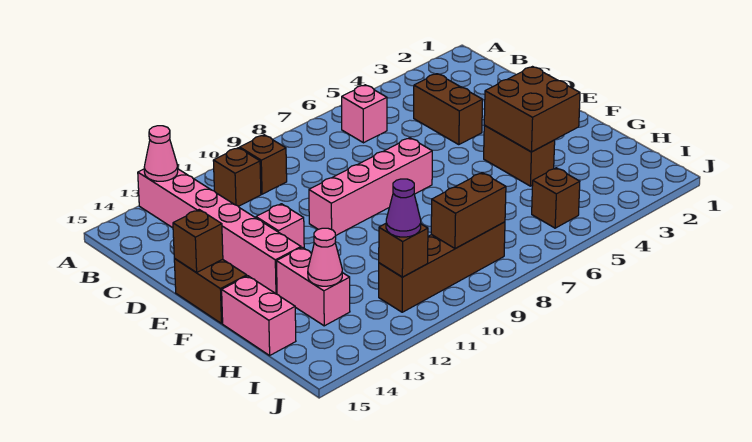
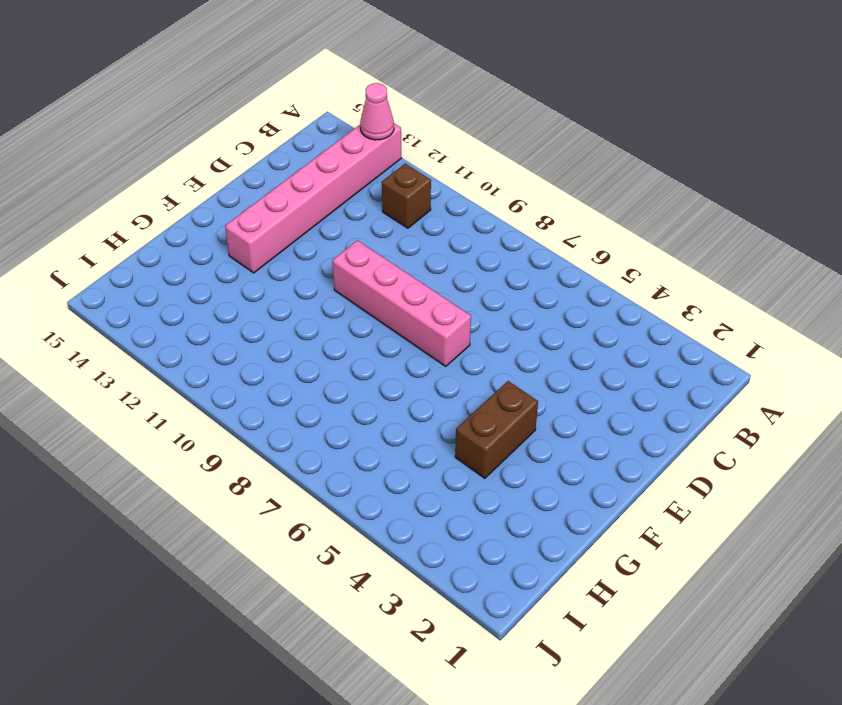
none -> pink 1x1 brick [342,85,387,143]
none -> brown 1x1 brick [240,135,287,194]
none -> brown 1x2 brick [414,74,483,145]

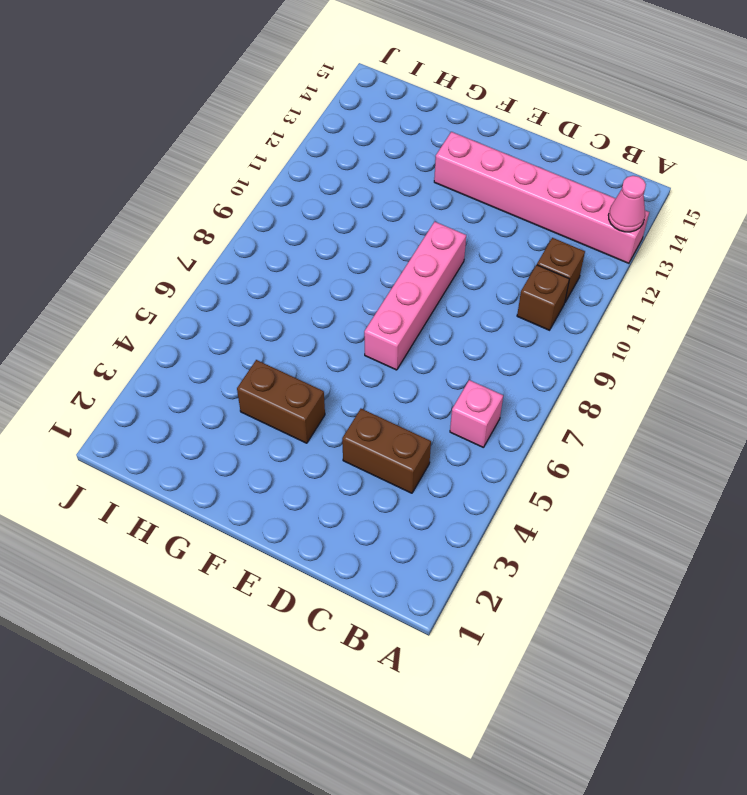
none -> pink 1x1 brick [256,204,304,248]
none -> brown 1x2 brick [174,259,247,323]
none -> pink 1x2 brick [277,247,350,326]

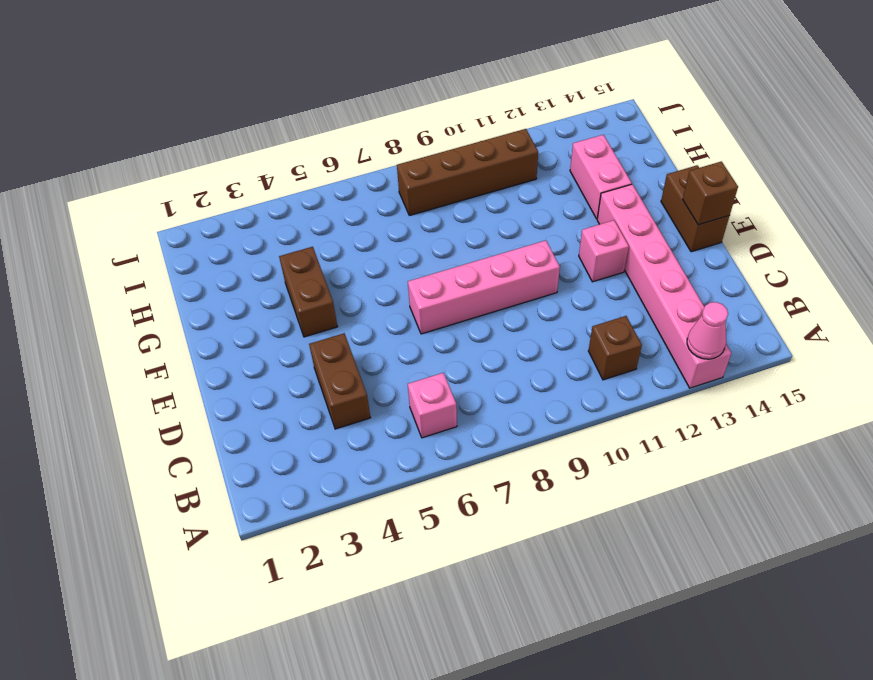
none -> brown 1x1 brick [240,135,287,194]
none -> pink 1x2 brick [222,276,296,355]
none -> brown 1x1 brick [532,168,580,228]

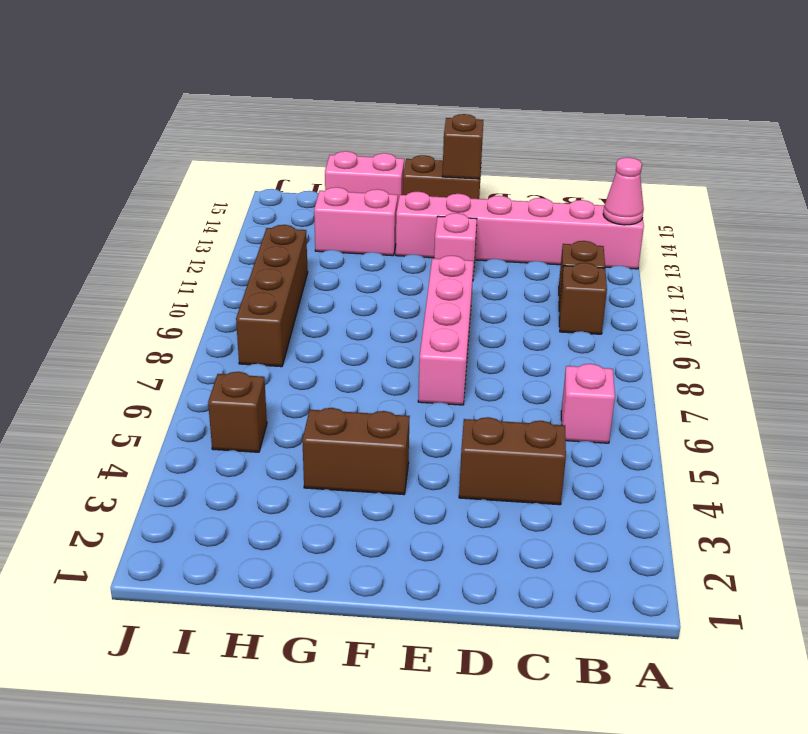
none -> brown 2x2 brick [484,67,580,152]
none -> pink 1x1 cone [308,228,342,286]
none -> brown 1x2 brick [431,173,506,249]

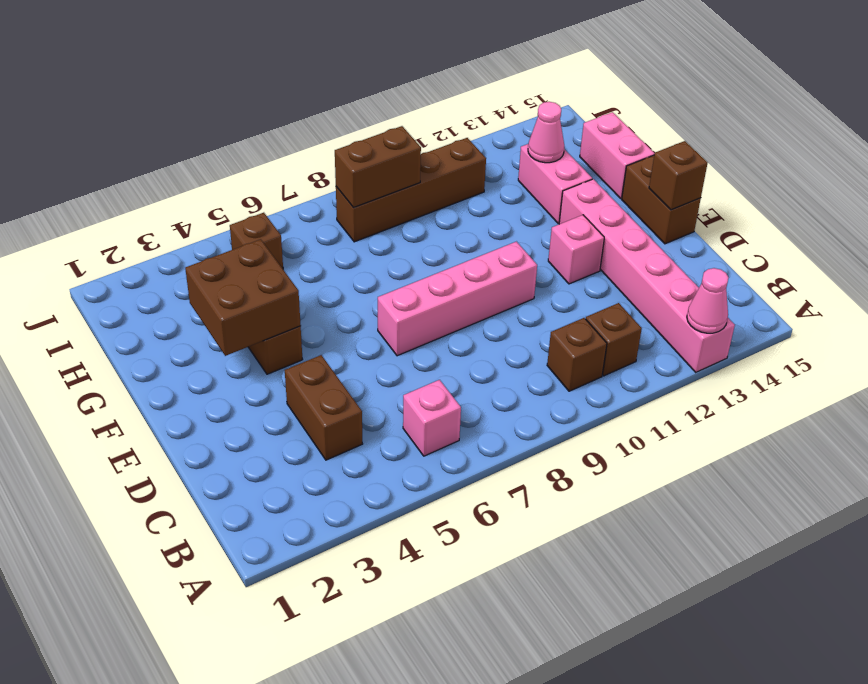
none -> brown 1x1 brick [379,224,428,277]
none -> purple 1x1 cone [386,179,421,237]

